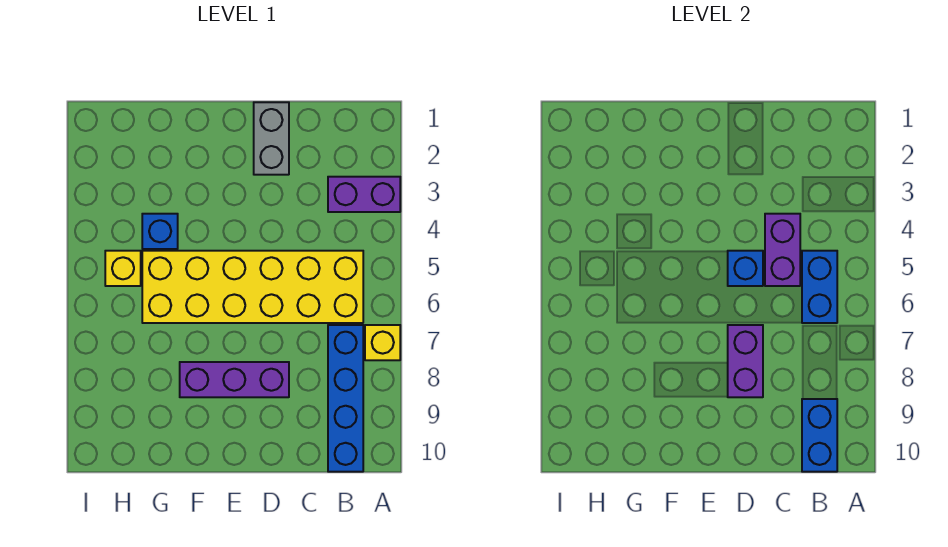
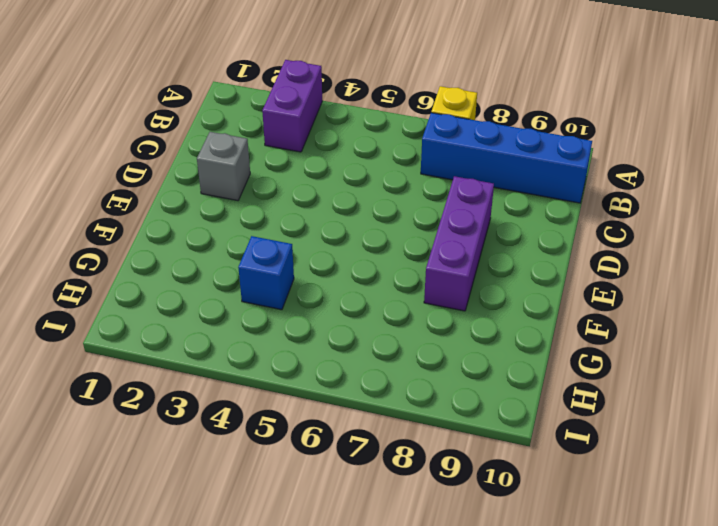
grey 1x1 brick [197,132,250,201] -> grey 1x2 brick [254,102,289,175]
none -> yellow 2x6 brick [142,251,363,323]
none -> yellow 1x1 brick [105,251,141,286]
none -> blue 1x2 brick [802,251,837,323]

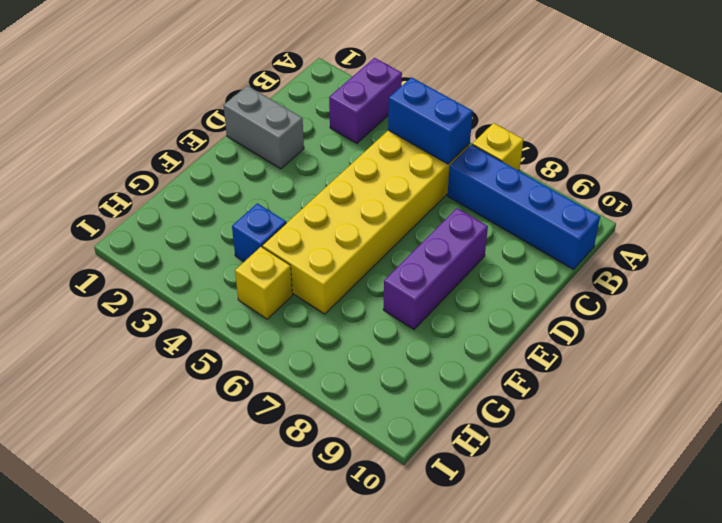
none -> blue 1x2 brick [802,399,837,472]
none -> purple 1x2 brick [765,214,800,286]
none -> blue 1x1 brick [728,251,763,286]

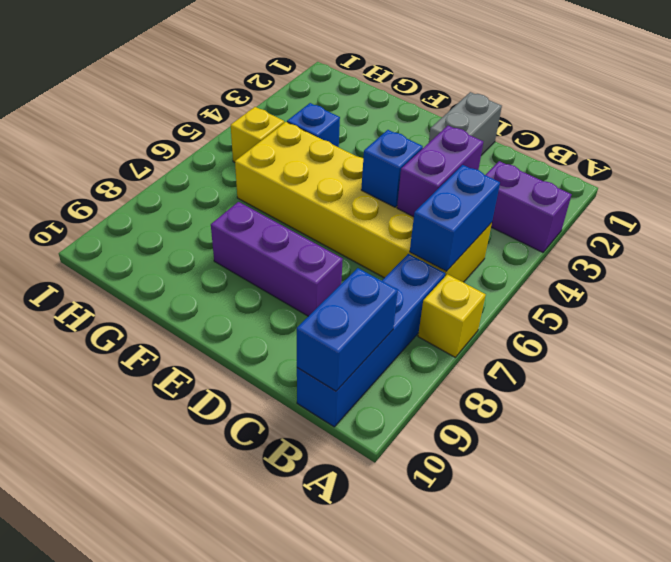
none -> purple 1x2 brick [728,325,763,397]

